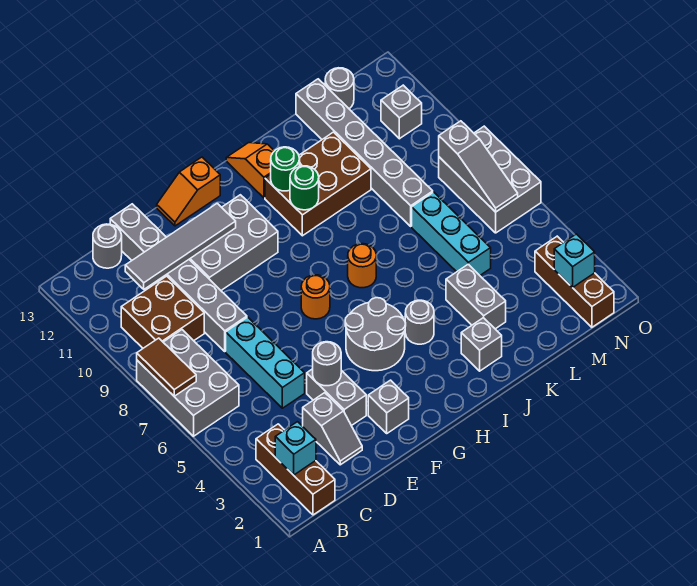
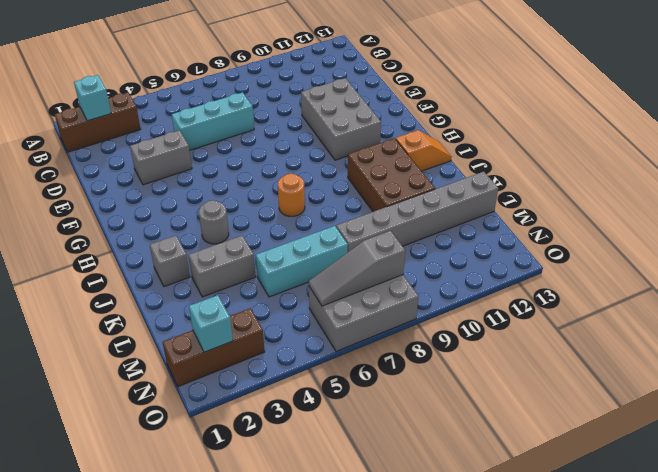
none -> grey 2x3 brick [137,330,239,436]
none -> brown 2x2 brick [121,276,204,348]
none -> grey 1x1 round brick [93,224,122,268]
none -> grey 1x2 slope [303,393,362,465]

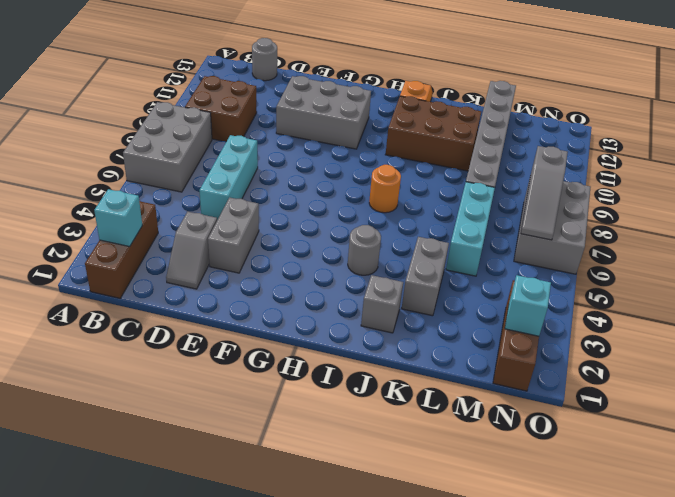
none -> grey 1x6 brick [110,204,247,351]
none -> grey 1x1 brick [368,380,409,433]
none -> orange 1x2 slope [157,157,220,226]
none -> grey 2x2 round brick [345,298,406,371]

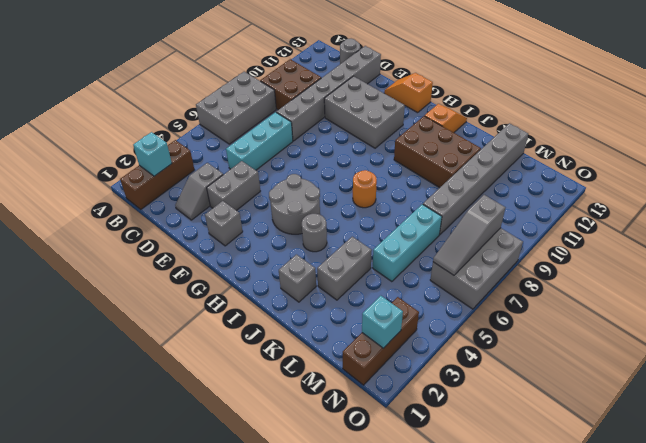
none -> orange 1x1 round brick [301,275,330,319]
none -> grey 1x1 round brick [325,68,354,109]
none -> grey 1x1 brick [381,85,422,139]
none -> brown 1x2 tile [137,338,196,396]

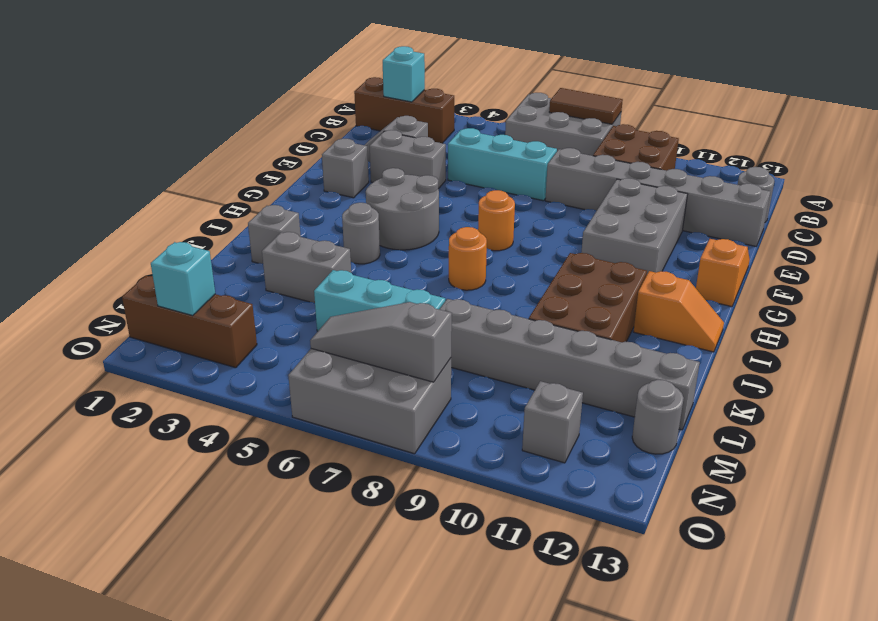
none -> grey 1x4 tile [125,203,236,289]
none -> grey 1x1 round brick [313,342,341,386]
none -> green 1x1 round brick [290,166,319,210]
none -> green 1x1 round brick [271,147,299,191]

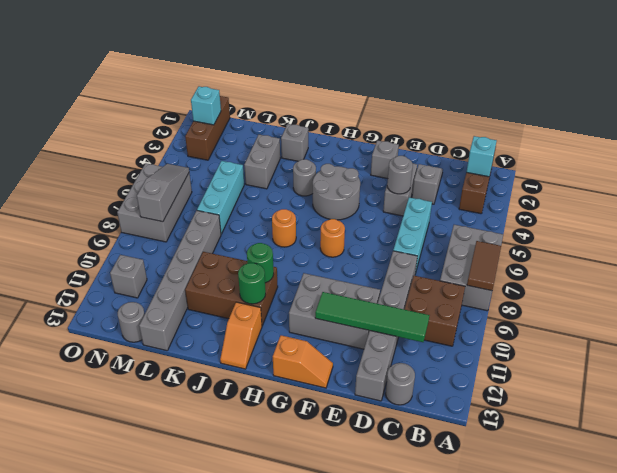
green 1x4 tile [315,292,429,342] -> grey 1x4 tile [125,203,236,289]

